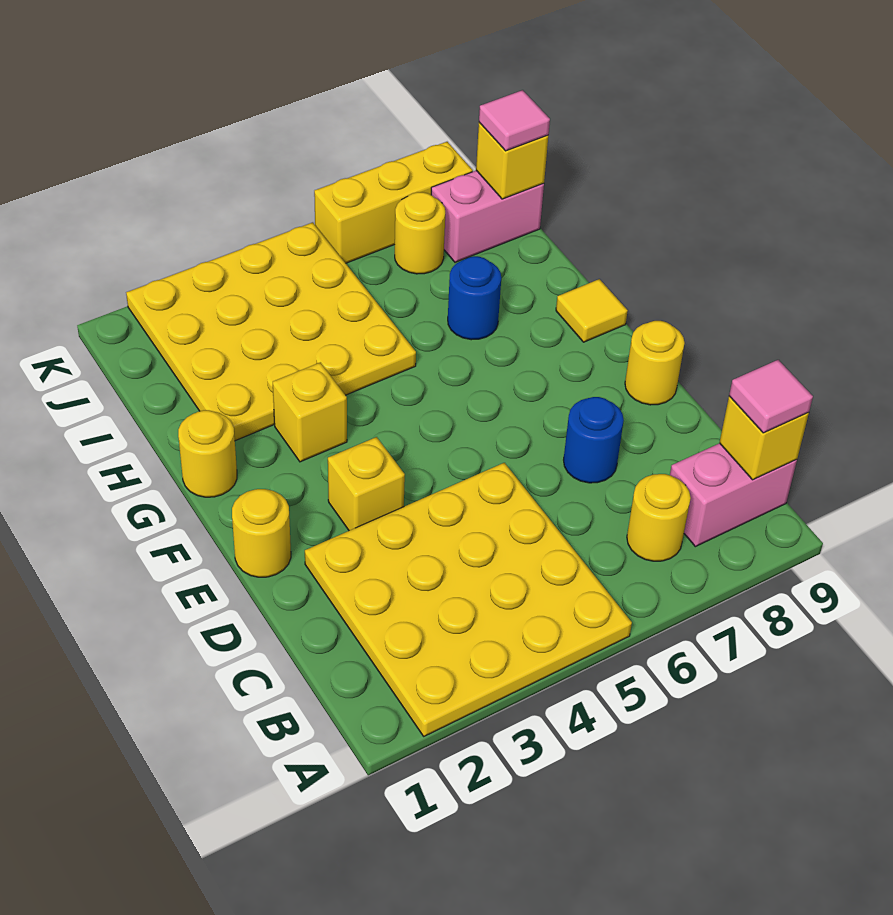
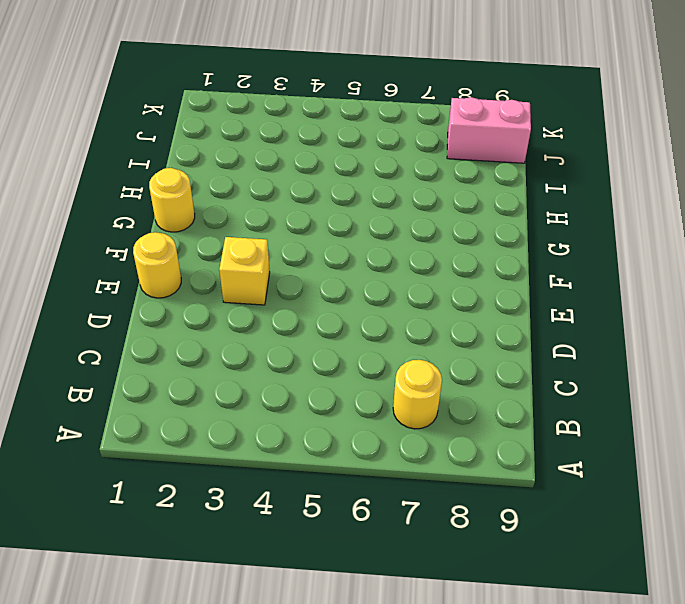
none -> yellow 4x4 plate [305,463,632,736]
none -> pink 1x2 brick [670,443,797,547]
none -> blue 1x1 round brick [564,397,624,483]

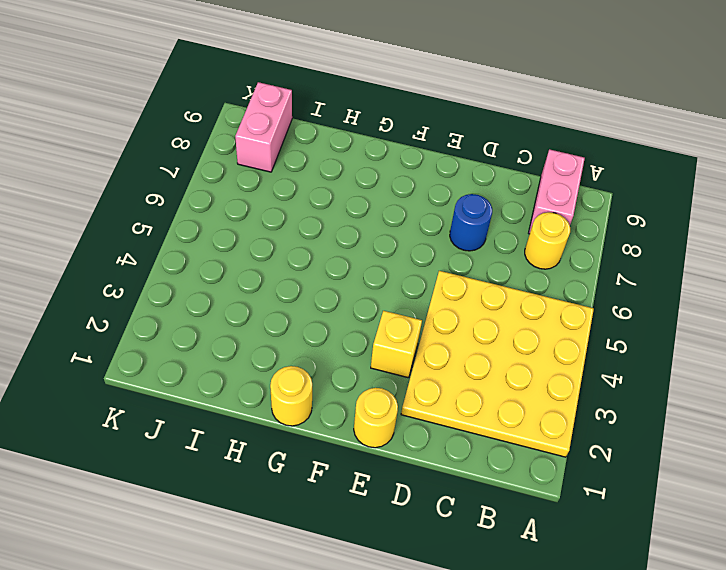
none -> yellow 1x1 round brick [625,321,685,405]
none -> yellow 1x1 brick [273,362,347,462]
none -> yellow 1x1 tile [556,279,628,342]

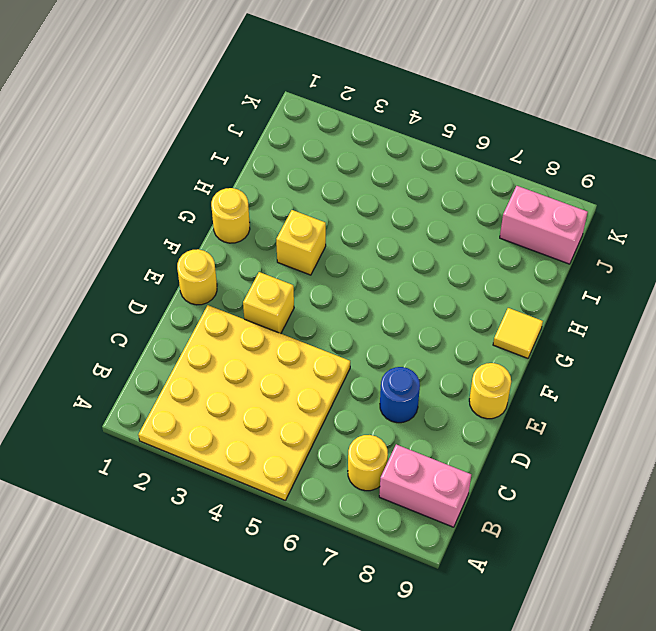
none -> yellow 4x4 plate [126,222,416,441]
none -> blue 1x1 round brick [448,256,501,340]
none -> yellow 1x1 round brick [395,192,445,274]

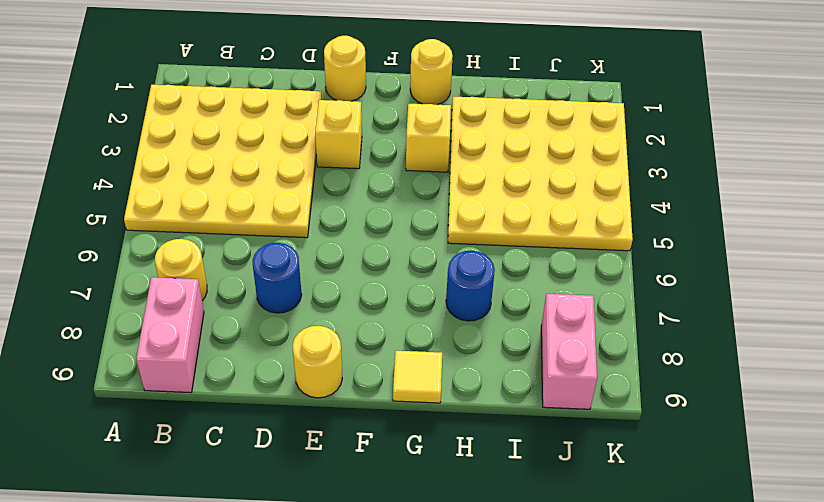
none -> yellow 1x1 round brick [395,192,445,274]
none -> yellow 1x3 brick [314,142,473,263]
none -> yellow 1x1 brick [719,396,809,480]

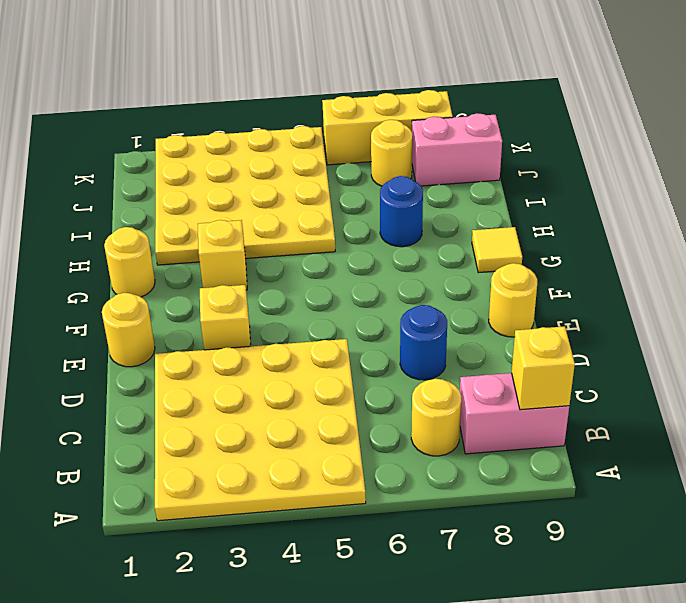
none -> yellow 1x1 brick [476,123,548,199]
none -> pink 1x1 tile [729,360,813,433]
none -> pink 1x1 tile [479,90,550,151]

